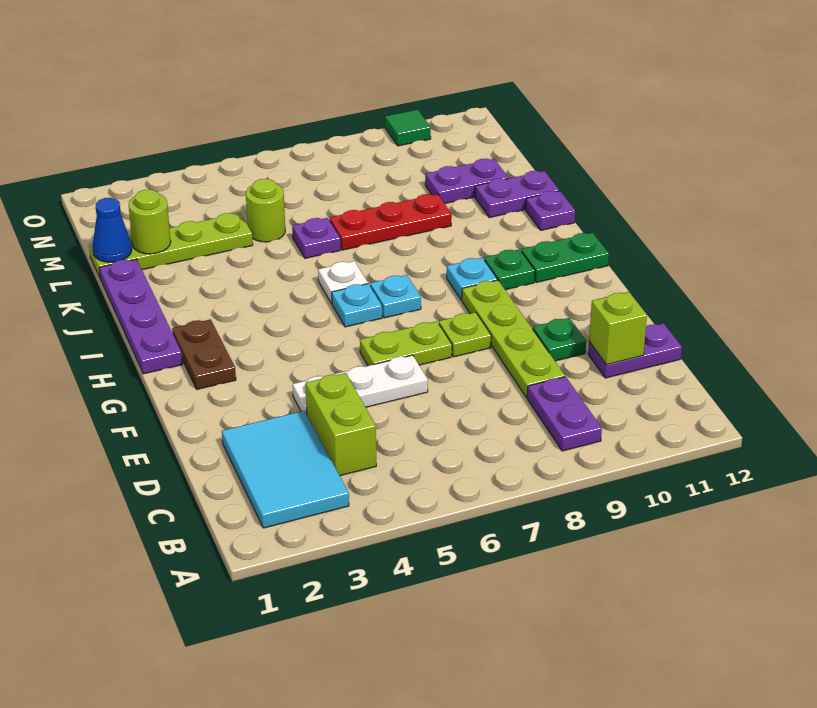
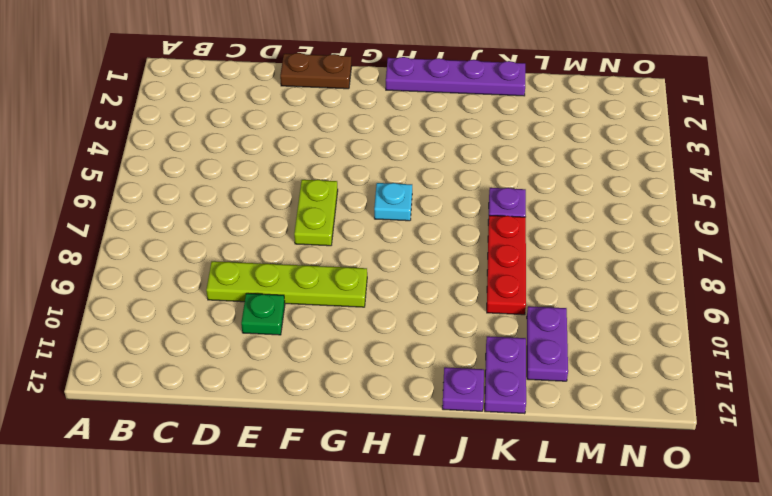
brown 1x2 plate [280,53,352,89] -> brown 1x2 plate moved to [172,319,236,389]
none -> cyan 2x3 tile [222,411,349,528]
none -> purple 1x2 plate [527,377,602,451]
none -> lime 1x2 brick [306,373,376,476]

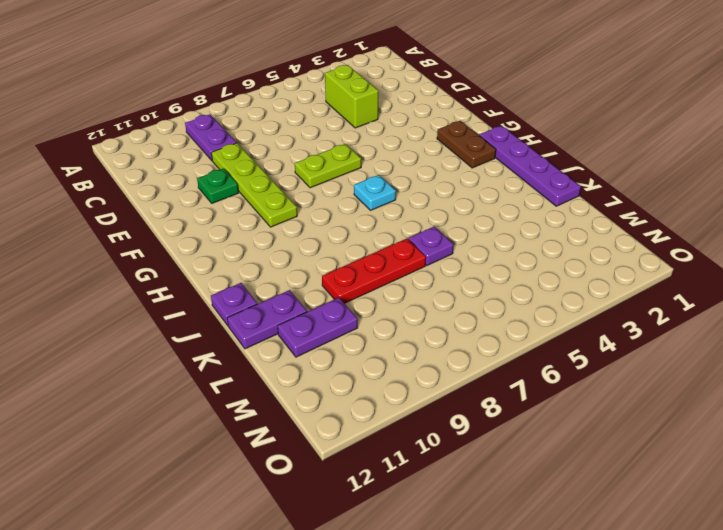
none -> cyan 2x3 tile [222,411,349,528]
none -> purple 1x2 plate [588,323,682,378]
none -> white 1x3 plate [293,355,428,414]

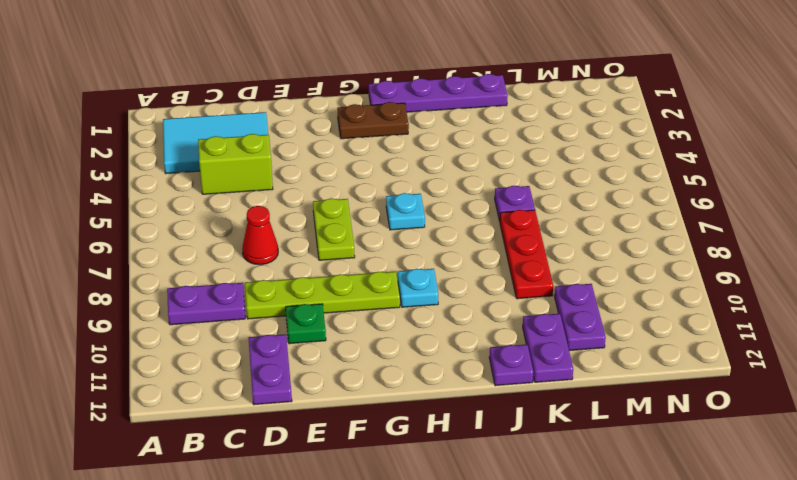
red 1x1 cone [242,206,278,265] -> none
none -> white 1x3 plate [293,355,428,414]
none -> lime 1x1 plate [439,312,491,357]
none -> cyan 1x1 plate [370,275,421,318]

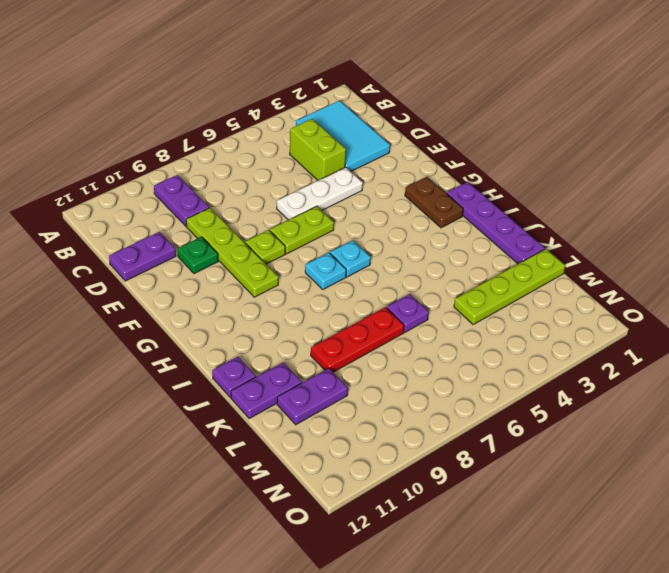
none -> cyan 1x1 plate [447,258,497,300]
none -> green 1x1 plate [484,249,535,290]
none -> green 1x2 plate [521,233,609,282]

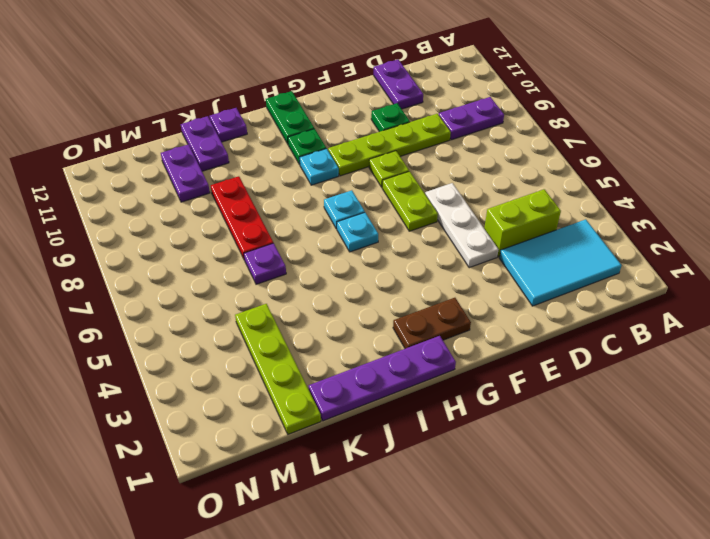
none -> white 1x1 plate [318,261,368,303]
none -> lime 1x1 round brick [246,179,285,242]
none -> green 1x1 tile [385,110,431,146]

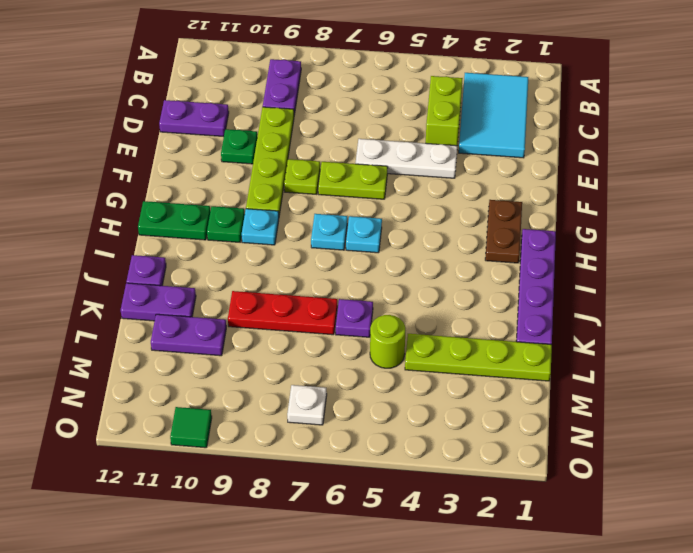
white 1x1 plate [287,385,327,425] -> white 1x1 plate moved to [318,261,368,303]
none -> lime 1x1 brick [589,292,647,365]
none -> blue 1x1 cone [93,198,132,262]
none -> lime 1x1 round brick [129,190,171,254]

